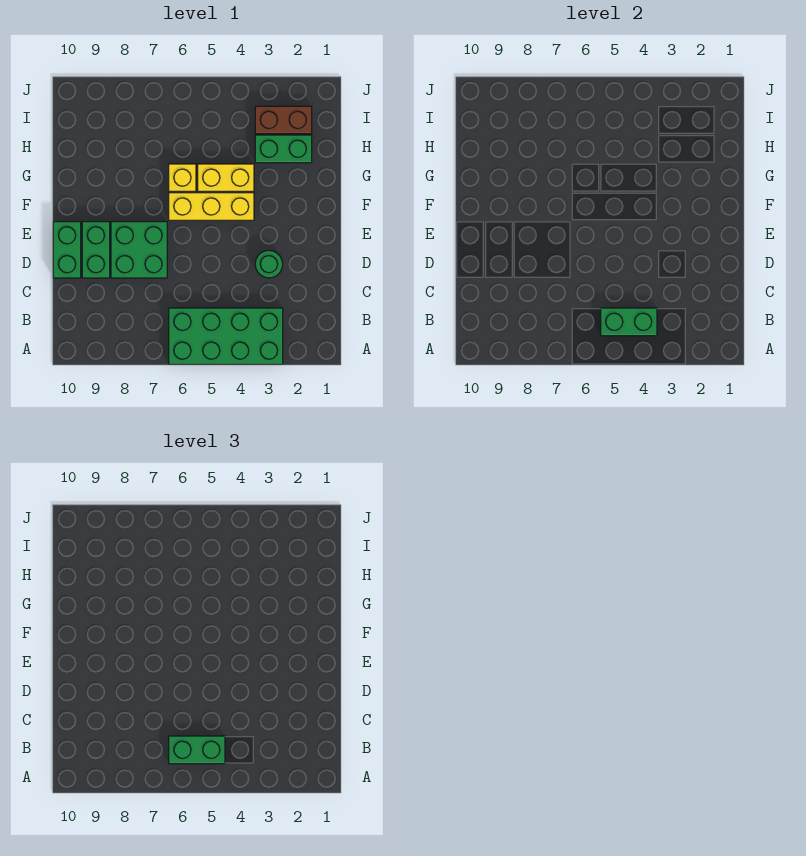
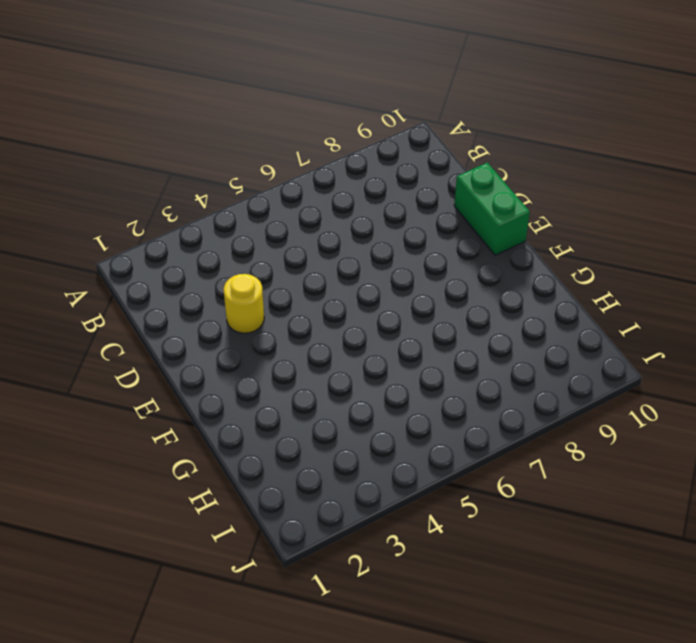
yellow 1x1 round brick [224,274,264,333] -> green 1x1 round brick [255,251,283,278]
none -> green 2x4 brick [169,308,283,364]
none -> green 2x2 brick [111,222,167,278]
none -> green 1x2 brick [82,222,110,278]

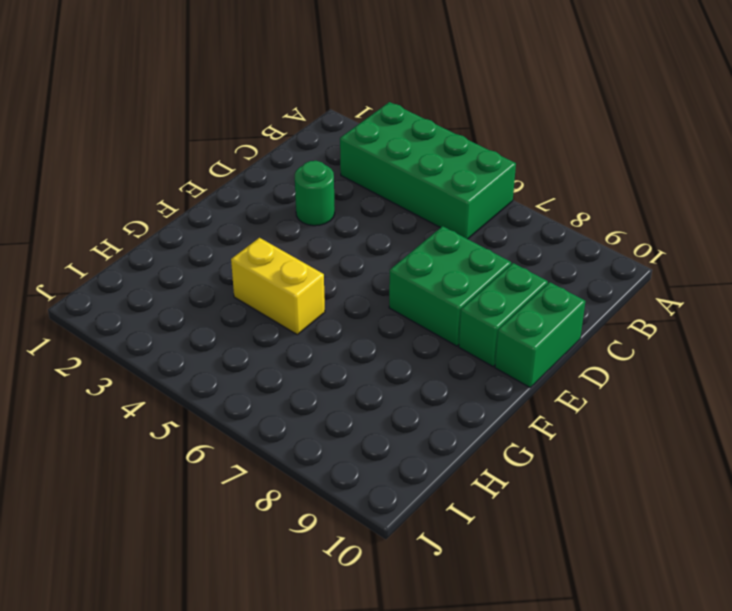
none -> yellow 1x3 brick [169,193,254,220]
none -> yellow 1x1 brick [169,164,196,191]
none -> green 1x2 brick [255,135,312,163]

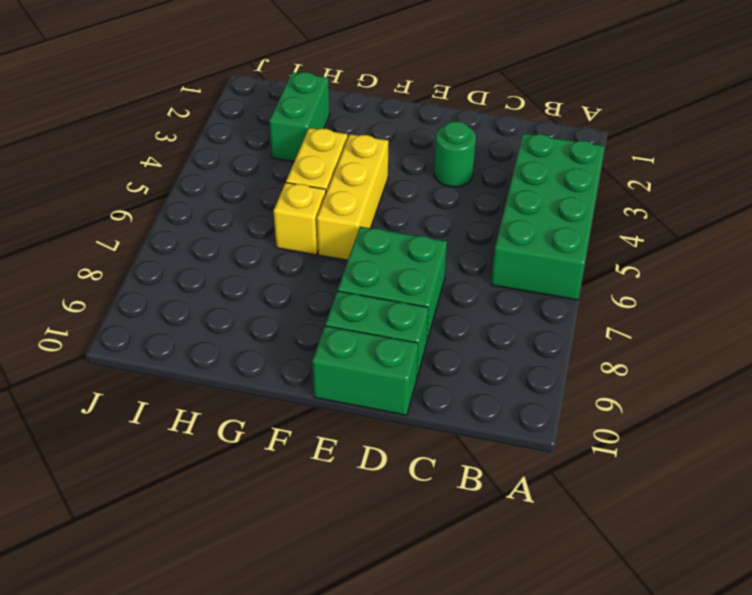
none -> brown 1x2 brick [255,106,312,134]
none -> green 1x2 brick [601,308,657,336]
none -> green 1x2 brick [169,736,225,764]

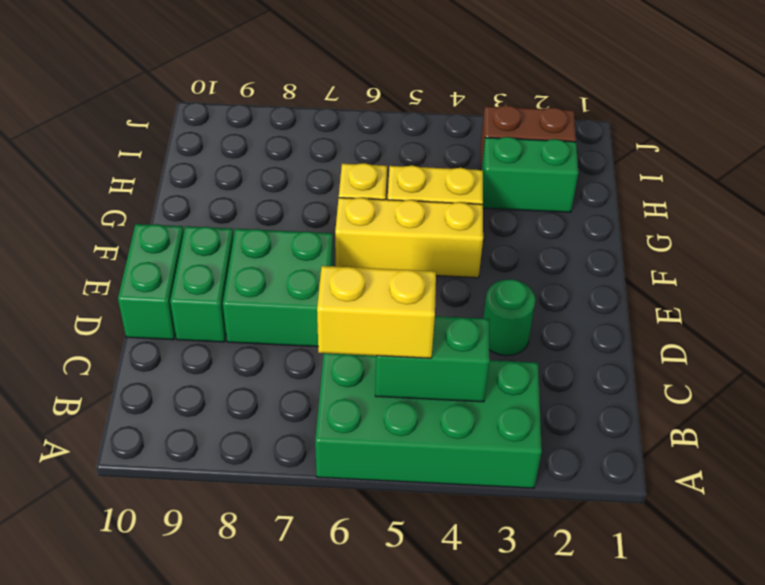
yellow 1x2 brick [317,266,436,358] -> green 1x2 brick [169,736,225,764]

